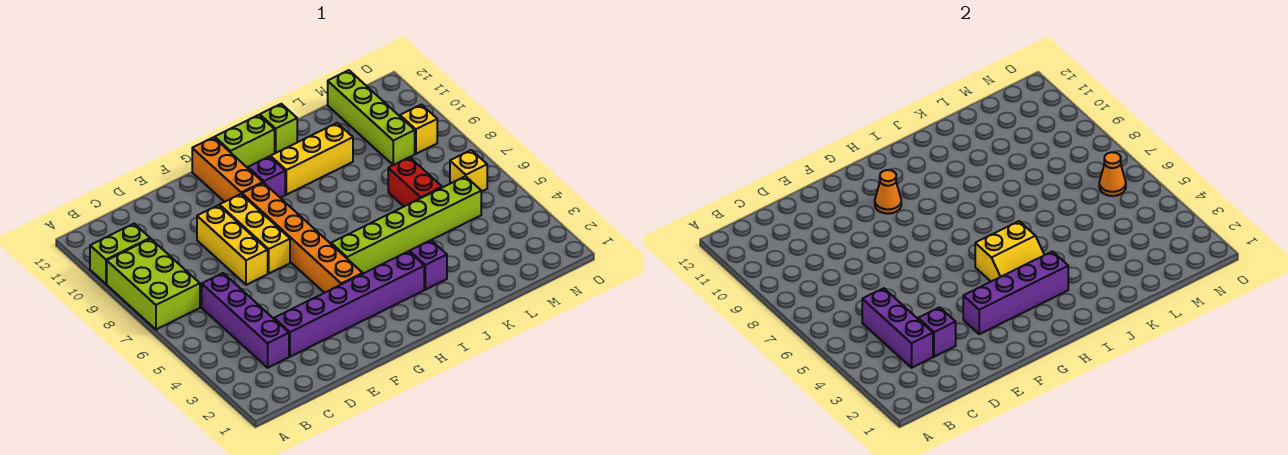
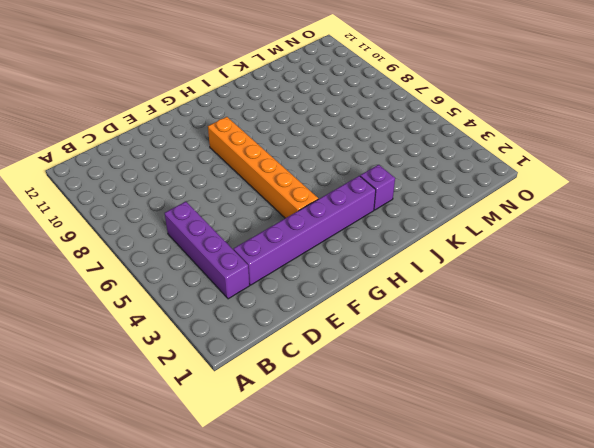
none -> lime 2x3 brick [107,239,200,329]
none -> lime 1x2 brick [90,224,150,284]
none -> yellow 1x3 brick [197,205,268,285]

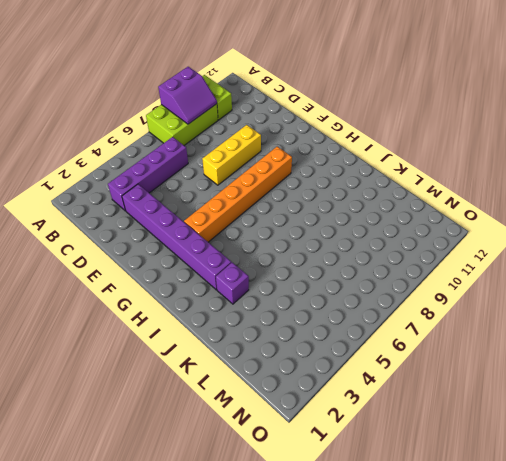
purple 2x2 slope [158,67,217,124] -> none
none -> yellow 1x3 brick [220,194,290,273]
none -> orange 1x3 brick [192,137,263,202]
none -> lime 1x6 brick [331,176,481,274]

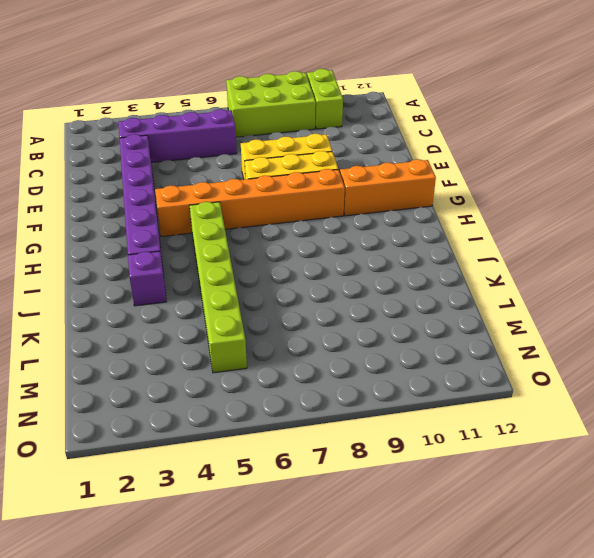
none -> purple 1x1 brick [248,156,285,198]
none -> lime 1x2 brick [215,115,275,167]
none -> yellow 1x3 brick [271,123,353,195]

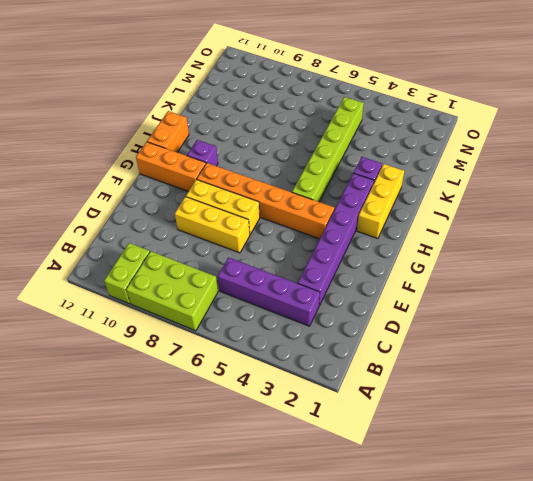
yellow 1x3 brick [357,164,404,239] -> yellow 1x3 brick moved to [271,123,353,195]
orange 1x2 brick [147,111,189,152] -> lime 1x2 brick [215,115,275,167]
none -> lime 1x1 brick [260,104,297,153]
none -> red 1x2 brick [388,157,442,206]
none -> lime 1x4 brick [328,70,415,165]

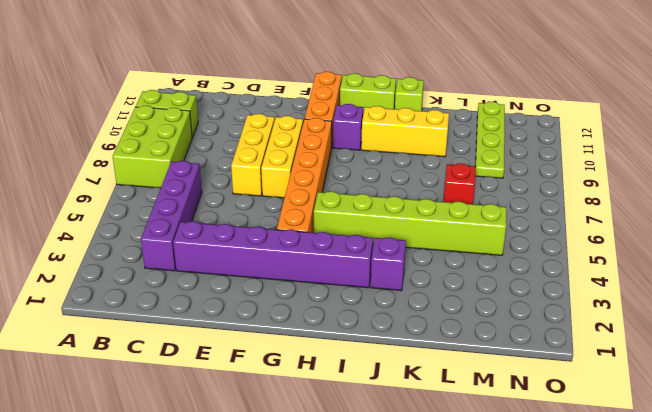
red 1x1 brick [444,163,476,204] -> red 1x2 brick [388,157,442,206]
lime 1x4 plate [475,102,505,178] -> lime 1x4 brick [328,70,415,165]
none -> yellow 1x1 brick [450,150,487,192]
none -> yellow 1x1 brick [400,105,437,154]
none -> purple 1x3 brick [862,288,933,368]

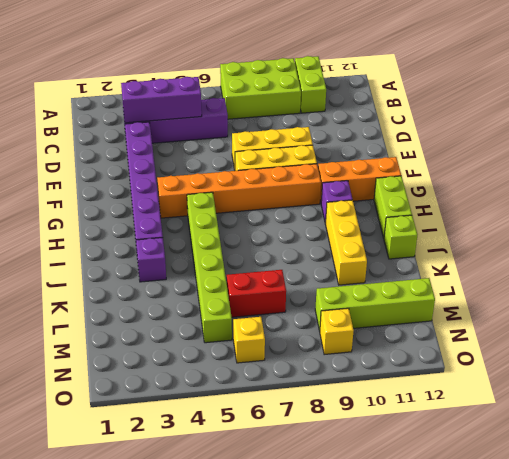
none -> purple 1x1 brick [918,307,956,357]
none -> purple 1x4 brick [963,251,1068,334]
none -> orange 1x1 cone [875,170,901,214]

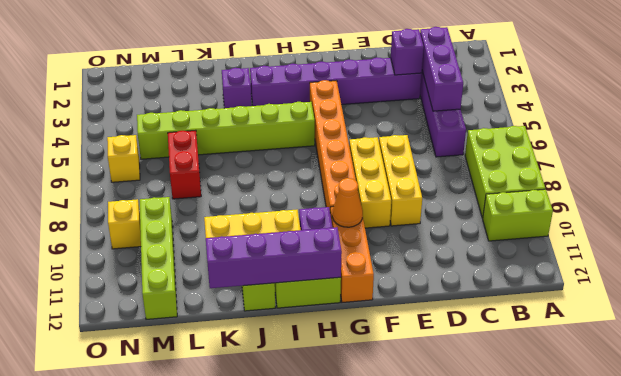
purple 1x4 brick [206,227,342,288] -> purple 1x4 brick moved to [963,251,1068,334]
none -> yellow 2x2 slope [975,221,1044,281]
none -> orange 1x1 cone [1099,152,1126,196]

